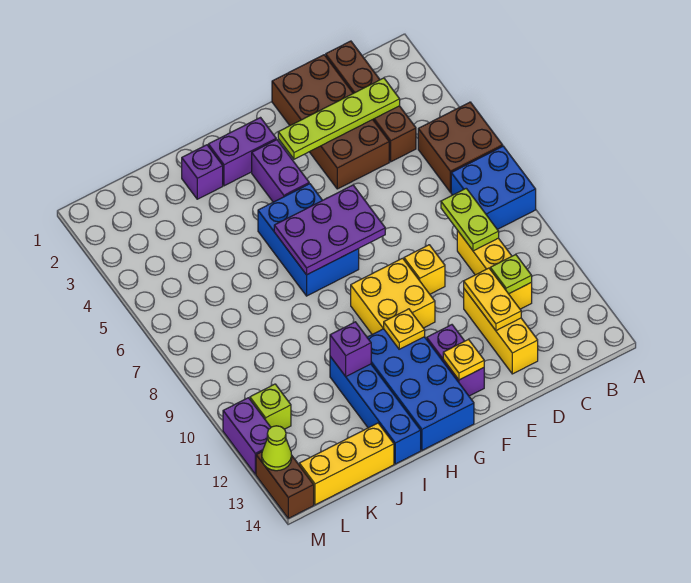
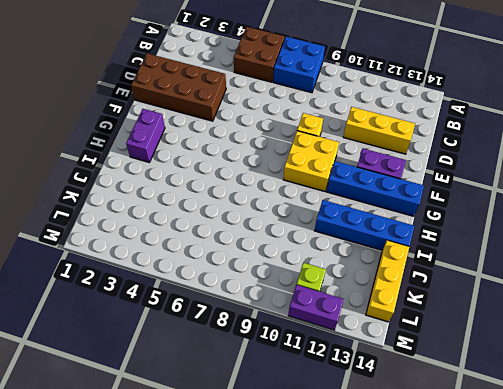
blue 1x4 brick [327,161,424,216] -> blue 2x4 brick [367,329,474,450]
none -> brown 1x4 brick [326,41,416,162]
none -> yellow 1x3 brick [457,231,532,309]
none -> purple 1x2 brick [252,140,309,202]

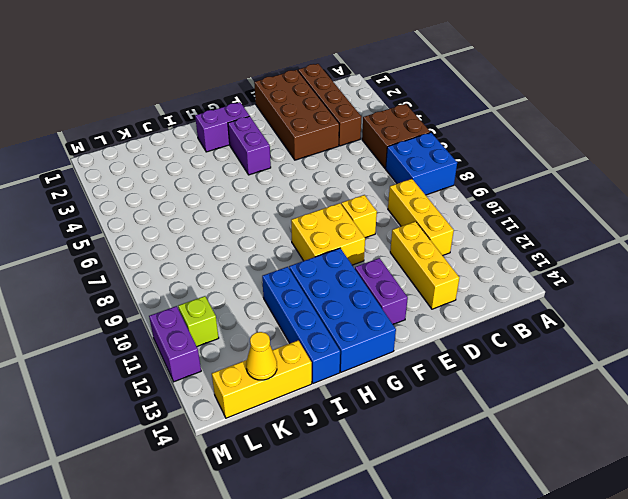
yellow 1x1 cone [246,332,277,380] -> none
none -> blue 2x3 brick [258,184,359,296]
none -> purple 1x1 brick [182,145,223,199]
none -> brown 1x2 brick [256,452,314,518]

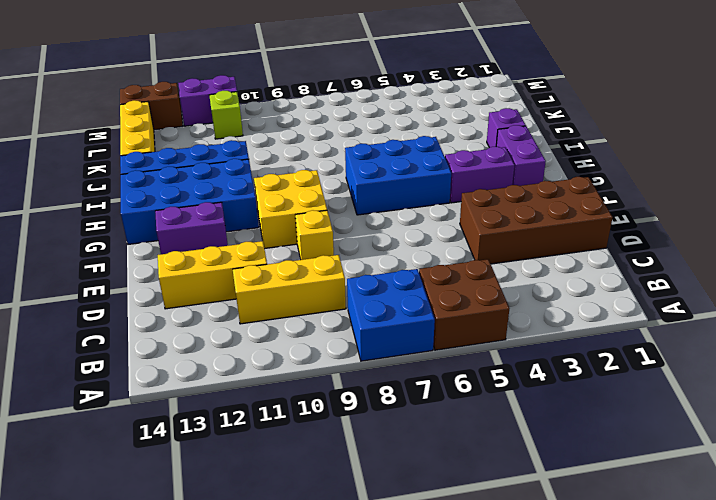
none -> brown 1x4 brick [326,41,416,162]
none -> lime 1x4 plate [278,78,400,159]
none -> lime 1x2 plate [441,188,499,251]

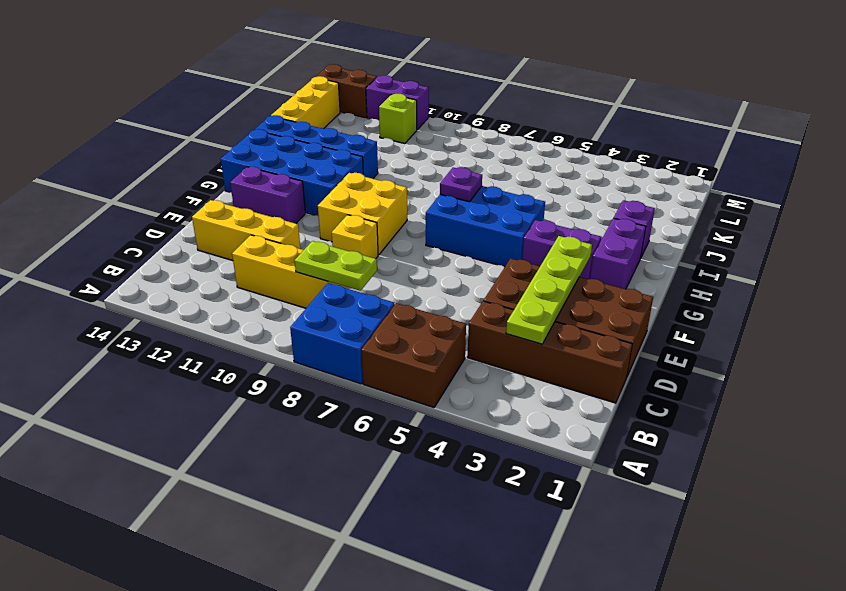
purple 1x1 plate [440,167,482,202] -> purple 2x3 plate [274,185,385,275]
none -> lime 1x1 plate [490,254,532,294]
none -> yellow 1x2 plate [464,268,521,331]
none -> yellow 1x1 plate [443,339,484,380]

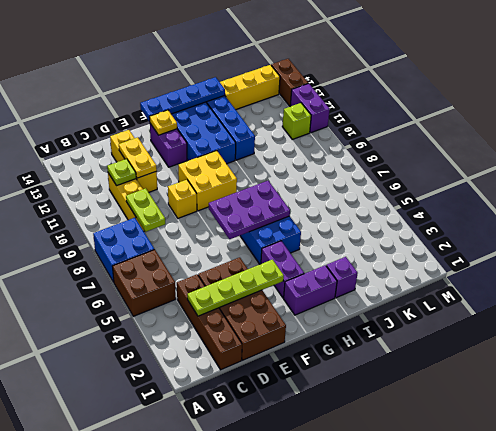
blue 1x4 plate [140,77,225,121] -> none
none -> yellow 1x1 plate [384,309,425,349]
none -> purple 1x1 brick [330,322,371,376]
none -> lime 1x1 cone [262,426,292,471]

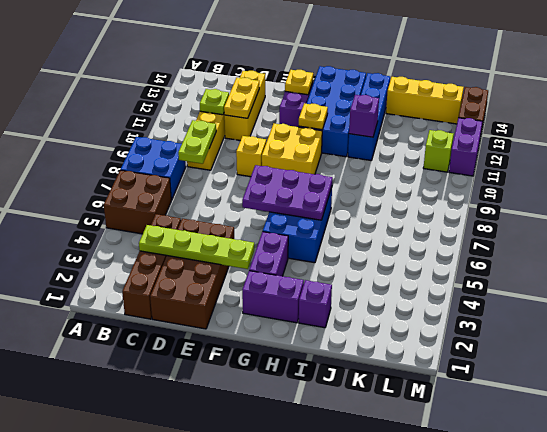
none -> lime 1x1 cone [262,426,292,471]

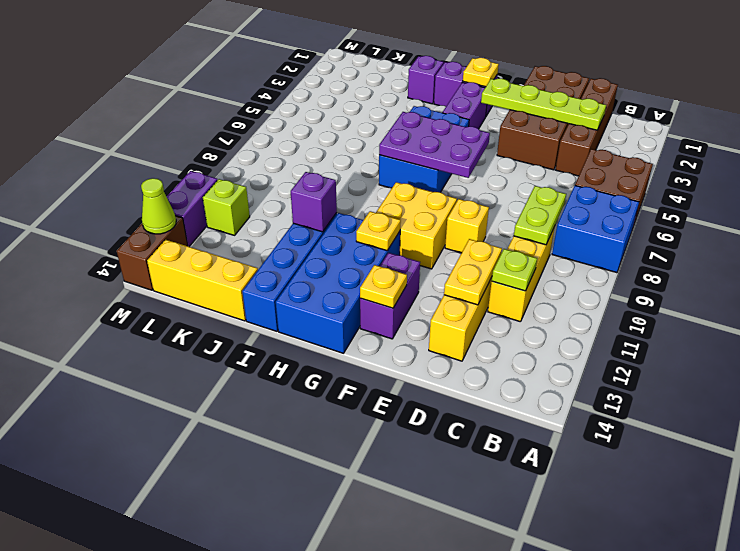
yellow 1x1 plate [463,58,499,87] -> none

